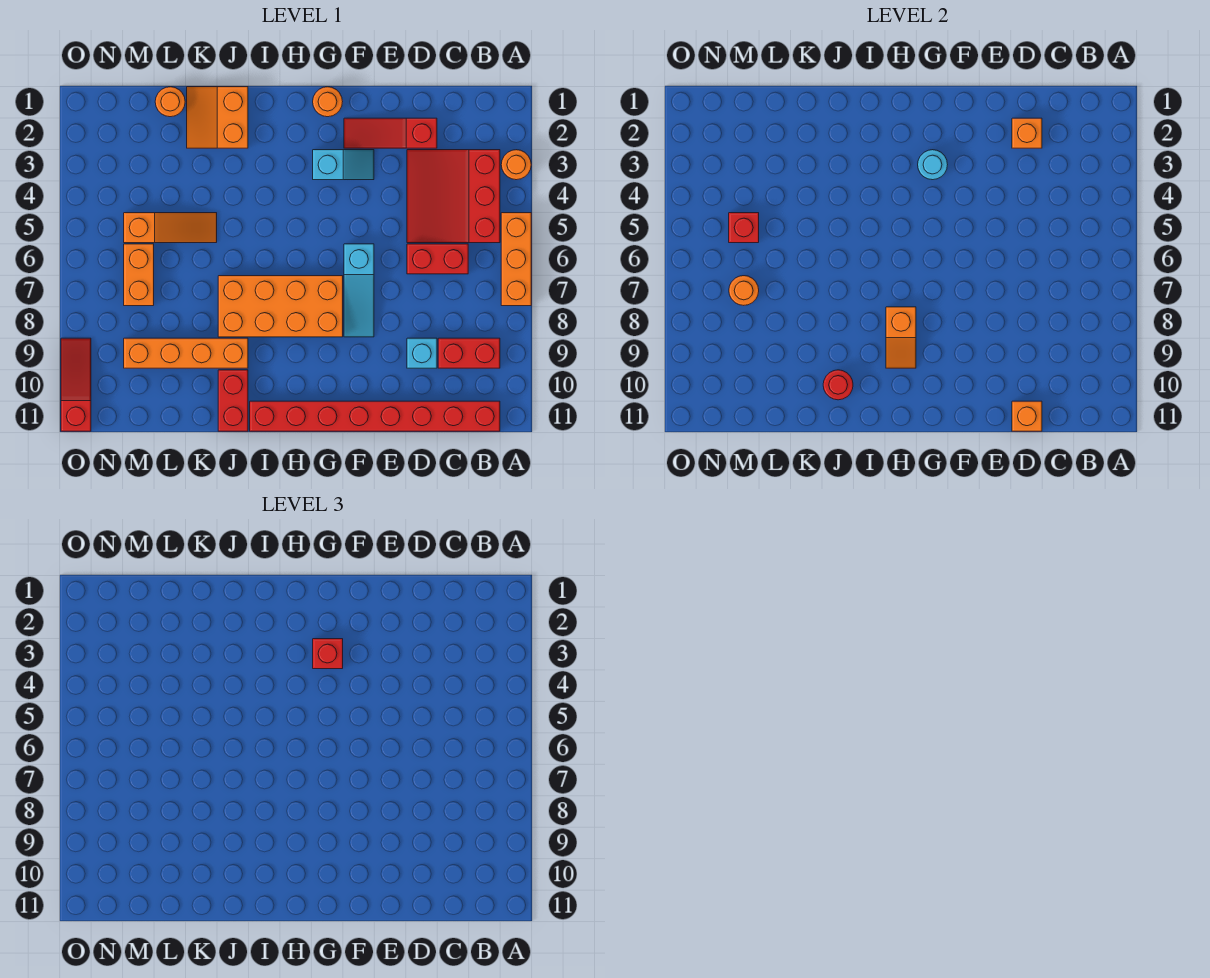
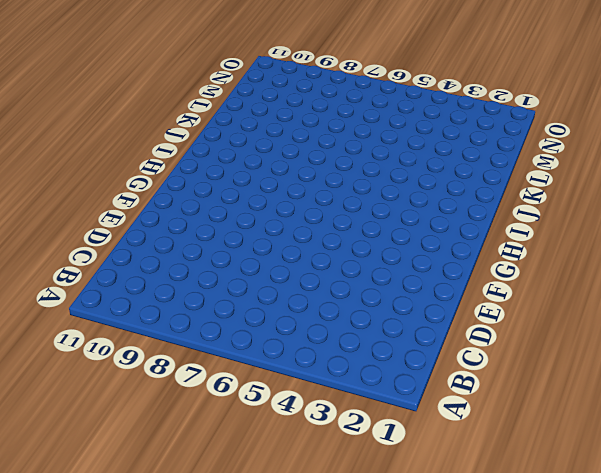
none -> orange 1x1 round brick [501,150,531,180]
none -> orange 1x3 brick [501,213,531,306]
none -> red 3x3 slope [407,150,500,243]

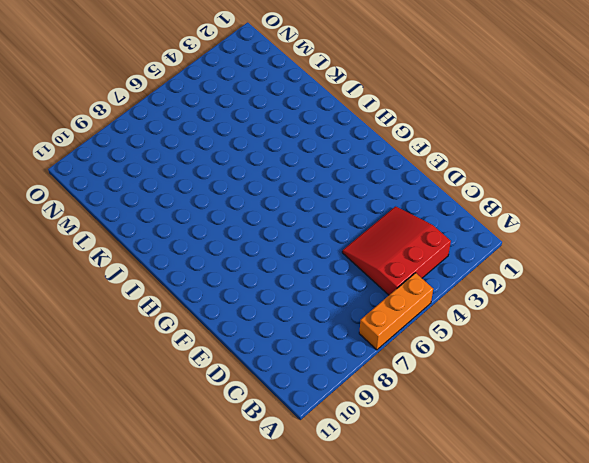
none -> orange 1x1 round brick [501,150,531,180]
none -> red 1x2 brick [438,338,500,368]
none -> red 1x8 brick [250,401,500,431]

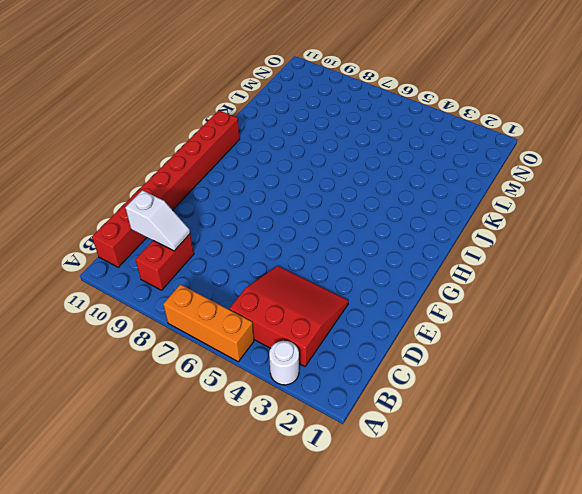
white 1x1 round brick [269,341,299,385] -> orange 1x1 round brick [501,150,531,180]
white 1x2 slope [125,190,190,251] -> none
none -> red 1x2 brick [407,244,468,274]
none -> red 1x3 slope [344,118,437,148]
none -> cyan 1x1 brick [407,338,437,368]

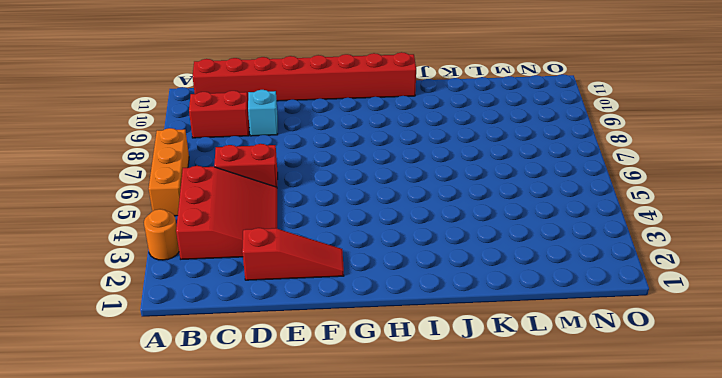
none -> cyan 1x2 slope [313,150,374,180]
none -> cyan 1x3 slope [344,244,374,337]
none -> orange 1x1 round brick [313,87,343,117]

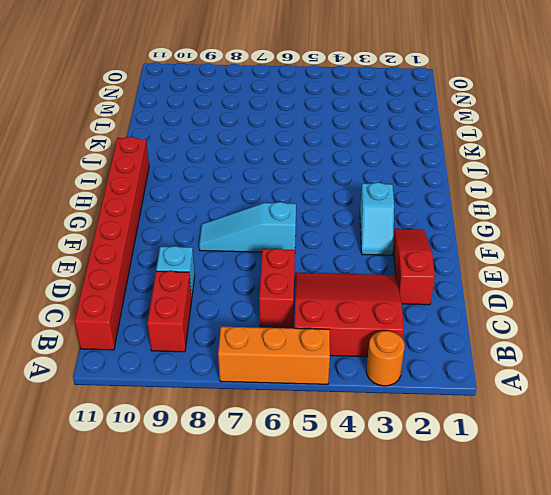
none -> orange 1x1 round brick [313,87,343,117]
none -> orange 2x4 brick [218,276,343,337]
none -> orange 2x2 slope [187,87,248,148]

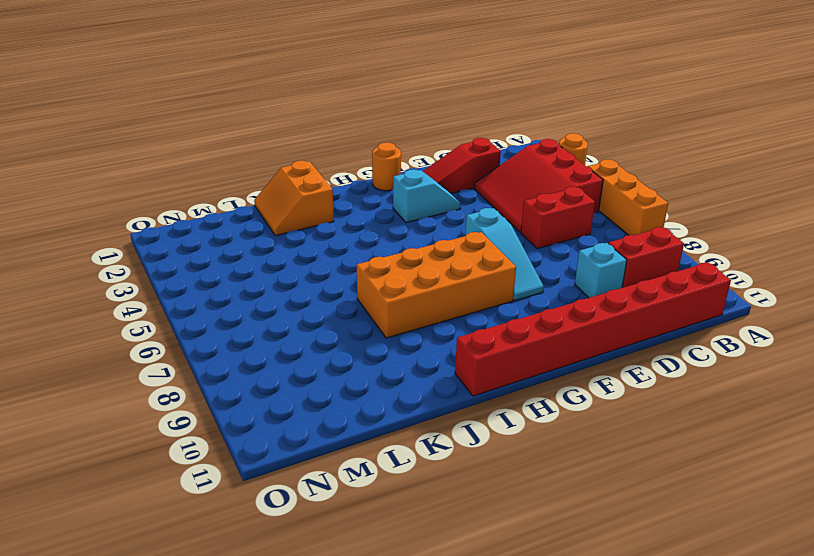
none -> orange 1x4 brick [124,338,248,368]
none -> red 1x2 brick [218,370,248,431]
none -> orange 1x3 slope [124,213,217,243]

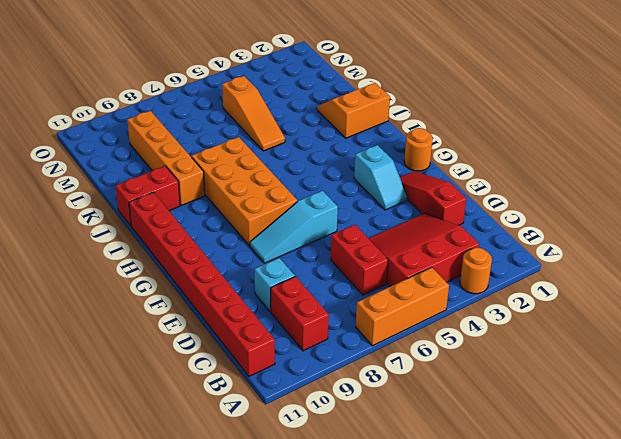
none -> orange 1x1 round brick [155,87,185,117]
none -> orange 1x2 brick [124,244,154,306]
none -> red 1x3 slope [61,338,91,431]

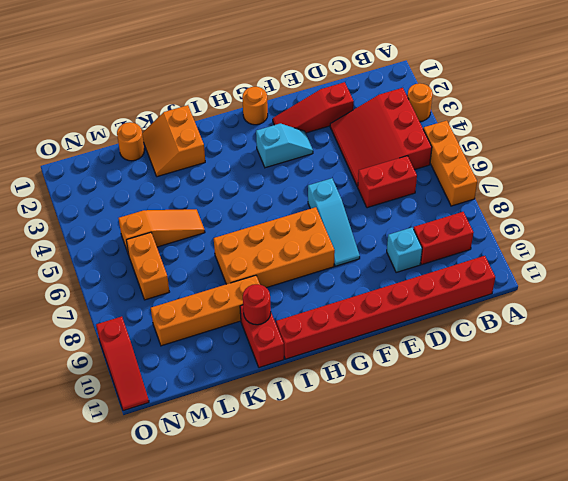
red 1x3 slope [96,317,149,411] -> red 1x3 slope turned to [61,338,91,431]
none -> orange 1x1 brick [1012,118,1042,148]
none -> orange 1x1 brick [1012,401,1042,431]
none -> cyan 1x1 round brick [918,150,948,180]

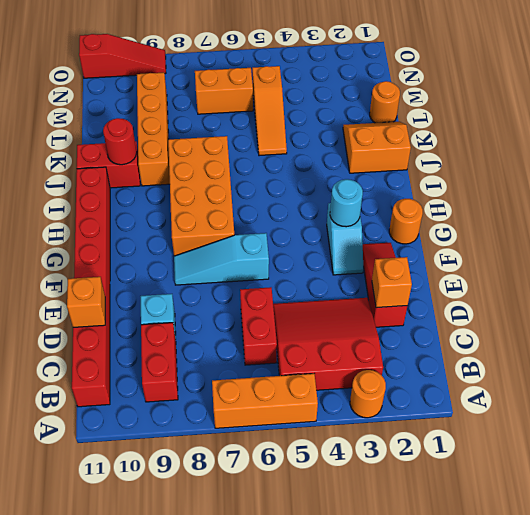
none -> orange 1x2 slope [886,307,916,368]
none -> red 1x1 brick [729,213,759,243]
none -> orange 1x1 round brick [729,276,759,305]

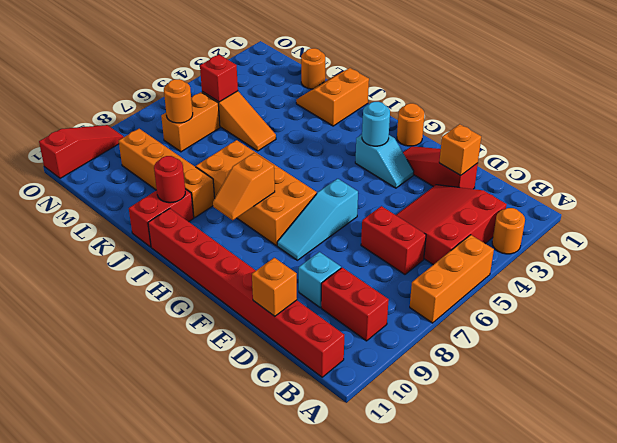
none -> red 1x1 brick [313,639,343,669]

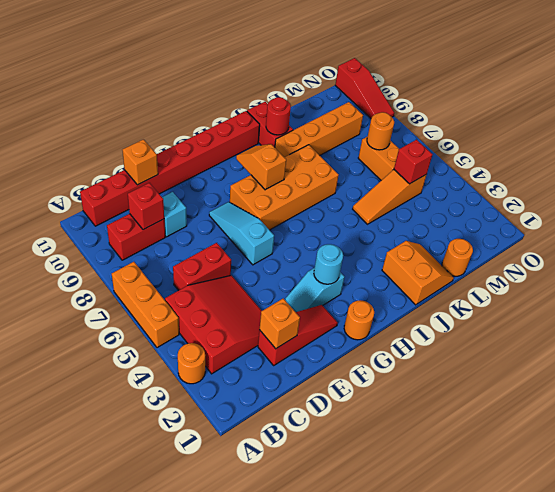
red 1x1 brick [128,183,164,230] -> red 1x1 brick moved to [313,639,343,669]

